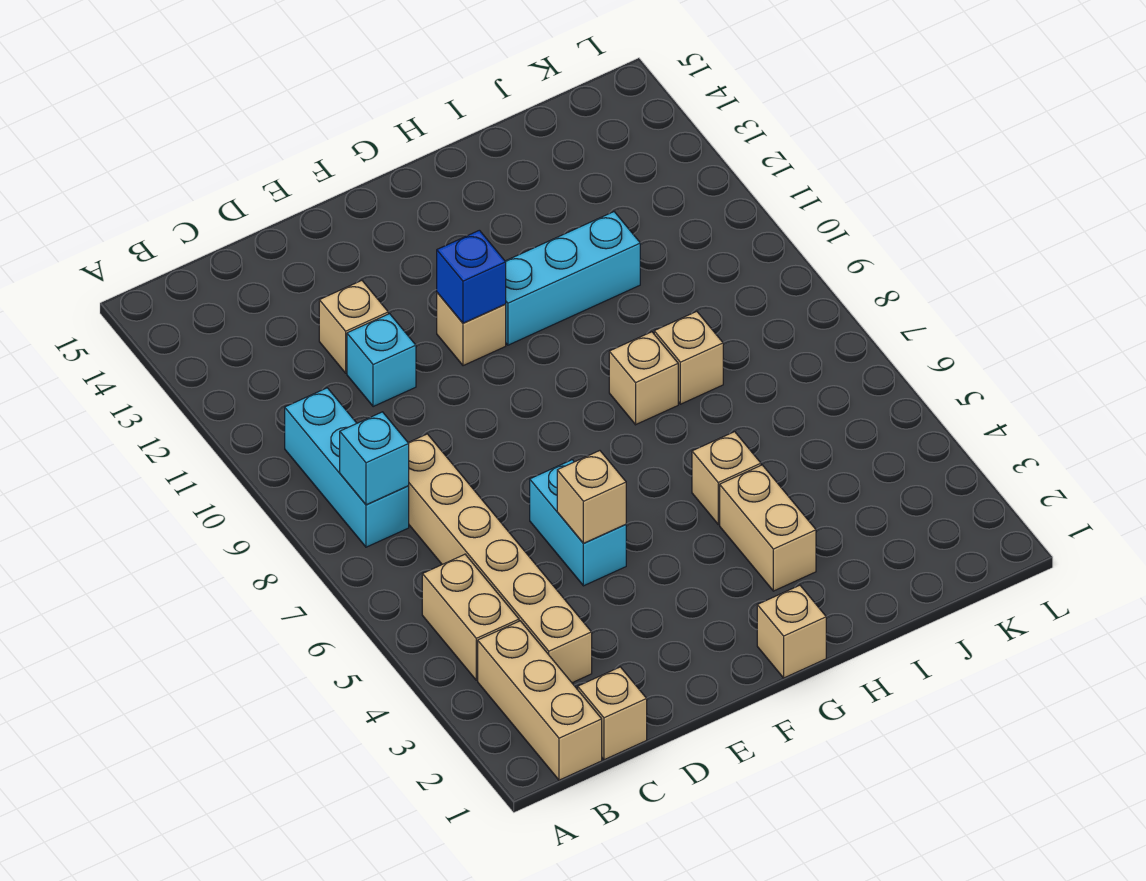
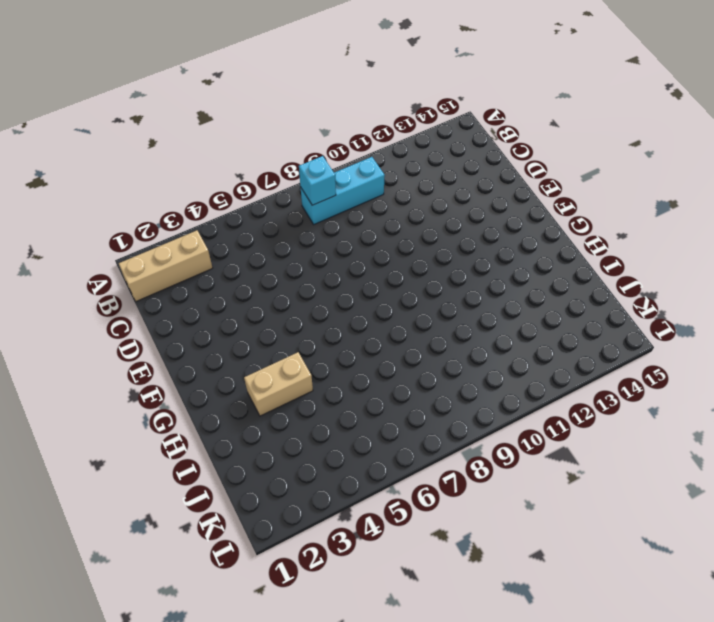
none -> tan 1x2 brick [422,554,519,680]
none -> tan 1x1 brick [578,667,647,760]
none -> tan 1x6 brick [408,434,592,683]

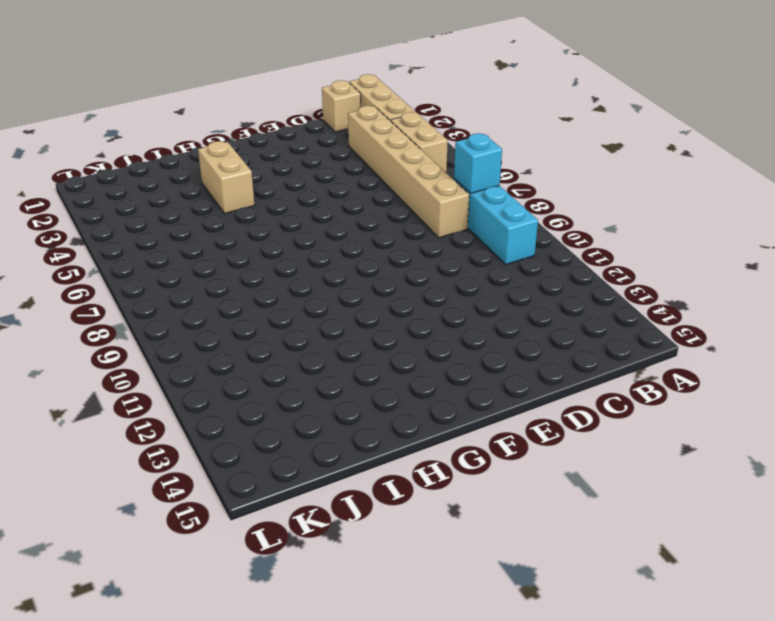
none -> cyan 1x1 brick [347,314,416,407]
none -> tan 1x1 brick [319,281,388,373]
none -> cyan 1x2 brick [530,460,626,586]

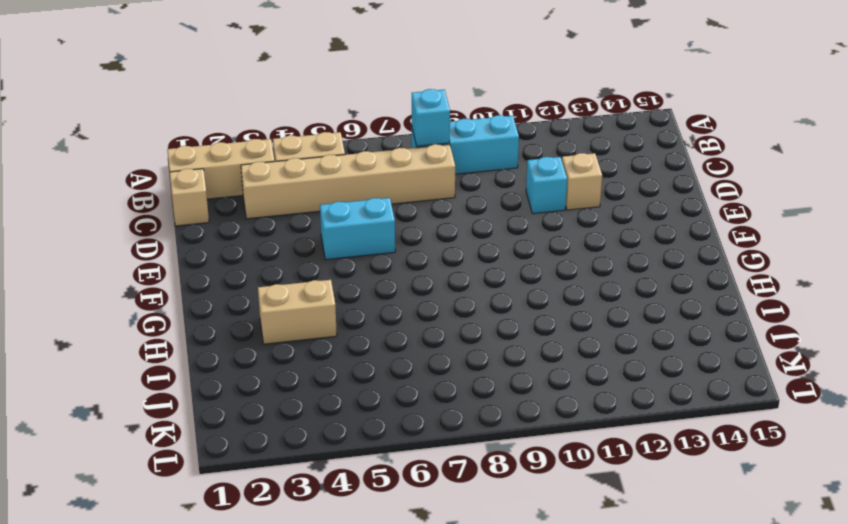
none -> tan 1x1 brick [437,293,506,366]
none -> tan 1x1 brick [757,585,826,678]
none -> cyan 1x3 brick [505,212,640,345]

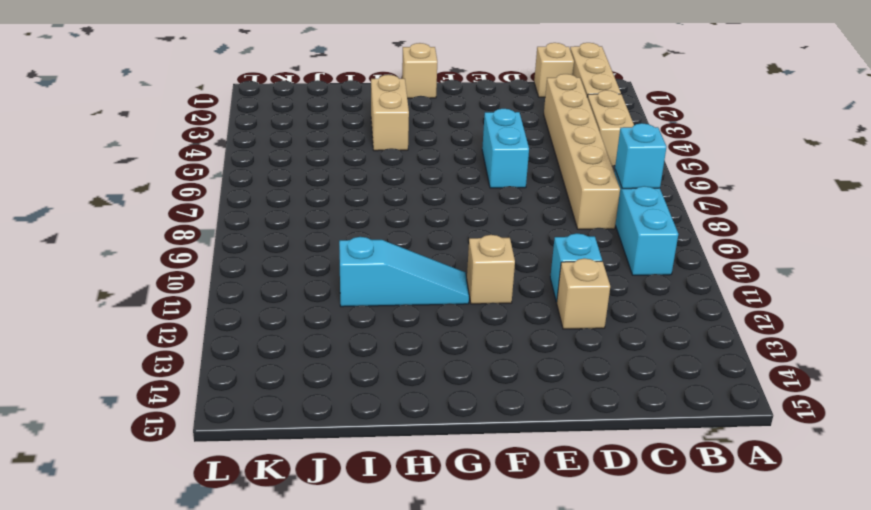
cyan 1x3 slope [339,237,469,307] -> cyan 1x3 brick [505,212,640,345]
none -> tan 1x1 brick [692,432,761,524]
none -> tan 1x1 brick [609,332,678,425]
none -> tan 1x1 brick [654,311,723,404]

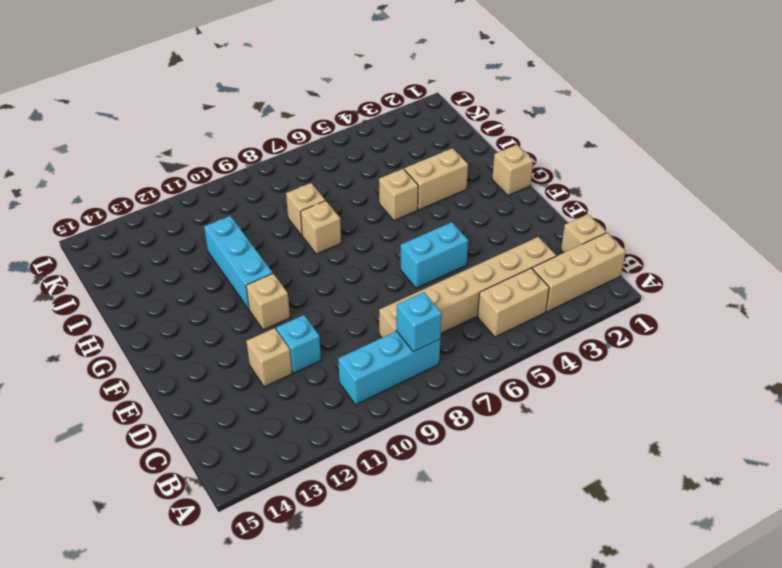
none -> tan 1x1 brick [557,451,626,543]
none -> blue 1x1 brick [437,230,506,323]

